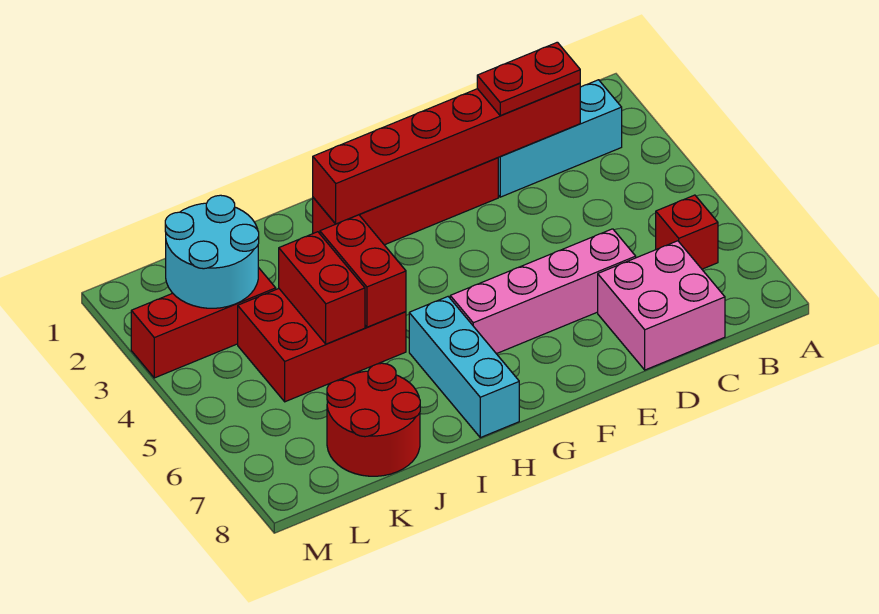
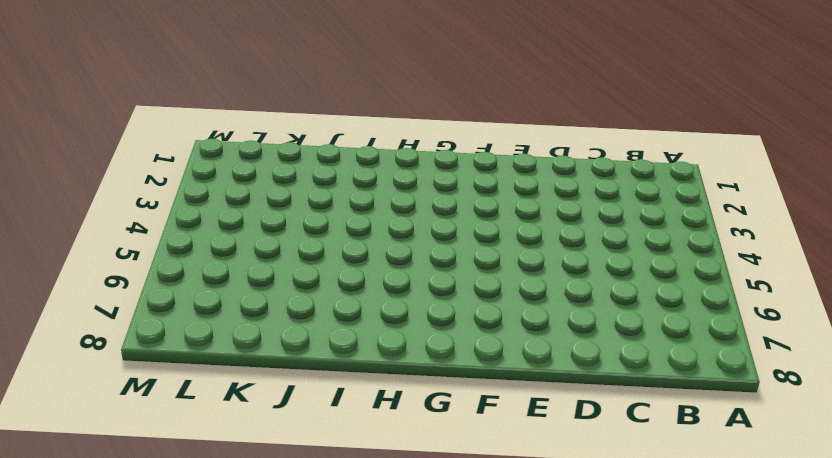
none -> cyan 1x3 brick [498,80,622,197]
none -> red 1x1 brick [656,195,718,269]
none -> pink 2x2 brick [598,241,725,370]

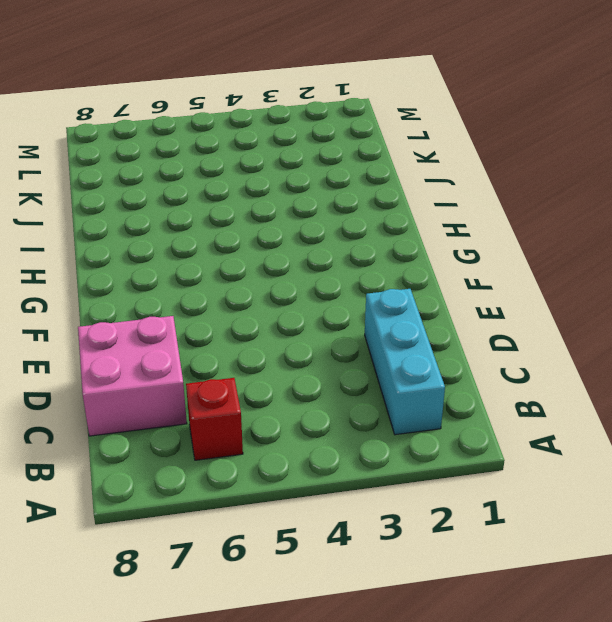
none -> pink 1x4 brick [450,229,636,354]
none -> red 1x4 brick [313,158,498,245]
none -> cyan 1x3 brick [409,297,519,438]

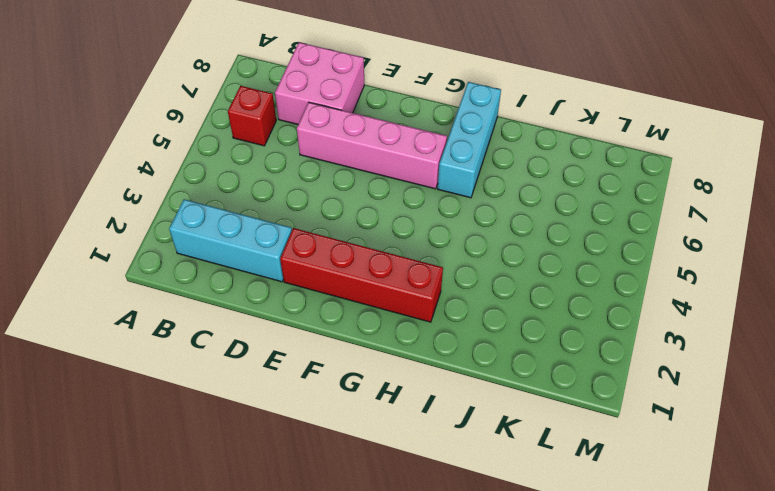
none -> red 2x3 brick [238,289,406,402]
none -> red 2x2 round brick [327,363,420,476]
none -> red 1x3 brick [131,267,276,378]

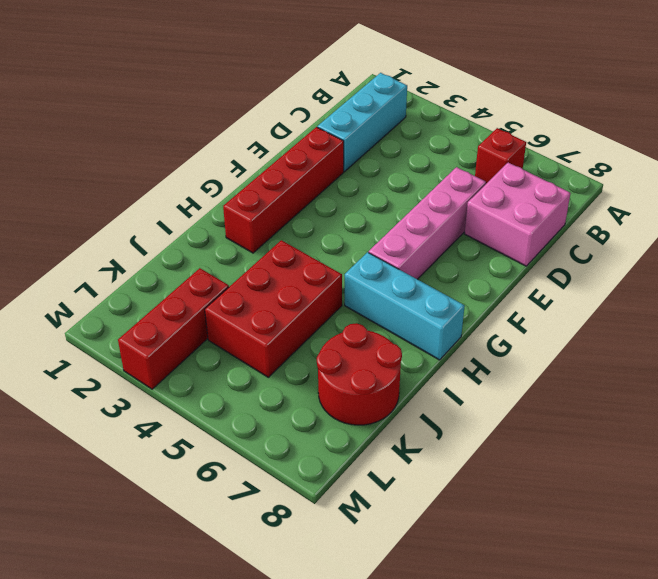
none -> red 1x6 brick [313,83,580,224]
none -> red 1x2 brick [320,215,406,327]
none -> red 1x2 brick [279,232,365,344]

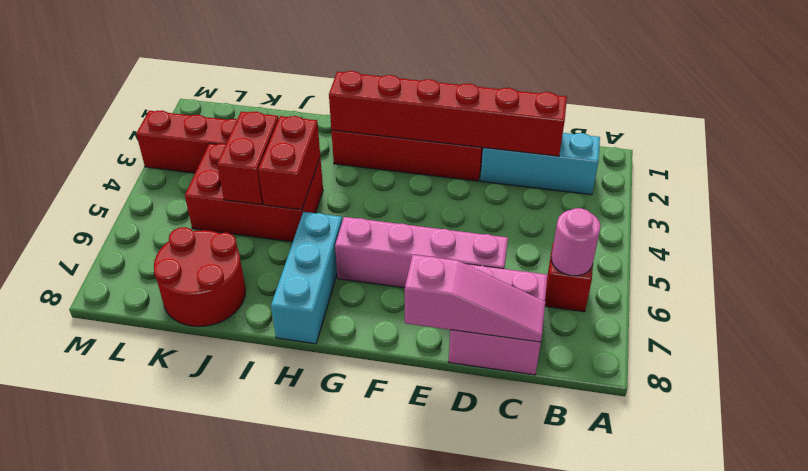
pink 1x1 round brick [551,208,600,276] -> none
pink 1x3 slope [405,255,545,342] -> none
none -> cyan 2x2 round brick [165,195,259,308]
none -> red 1x2 plate [477,42,580,116]

